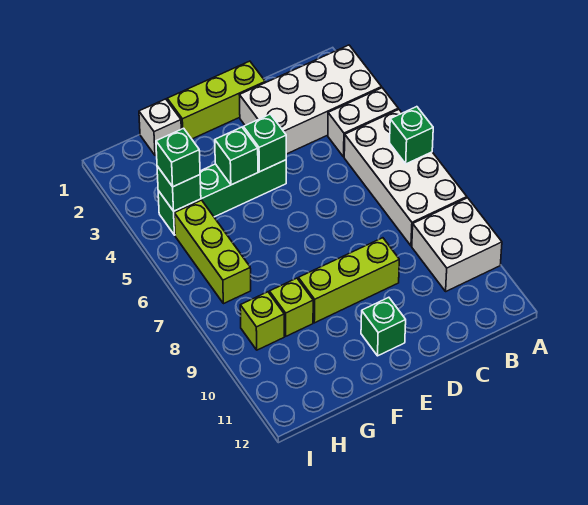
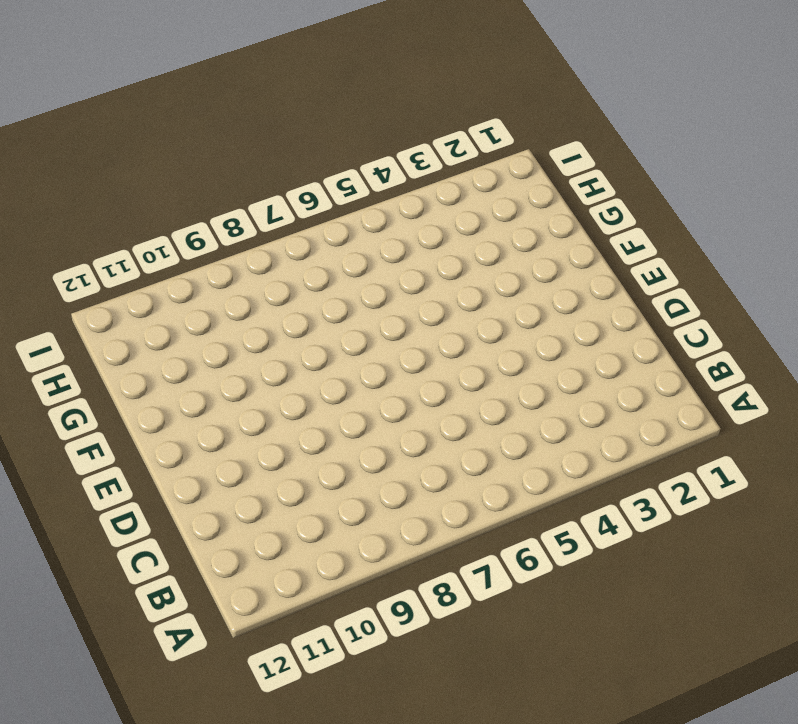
none -> white 2x4 brick [240,45,382,154]
none -> white 1x2 brick [328,88,398,157]
none -> white 2x4 brick [344,109,467,246]

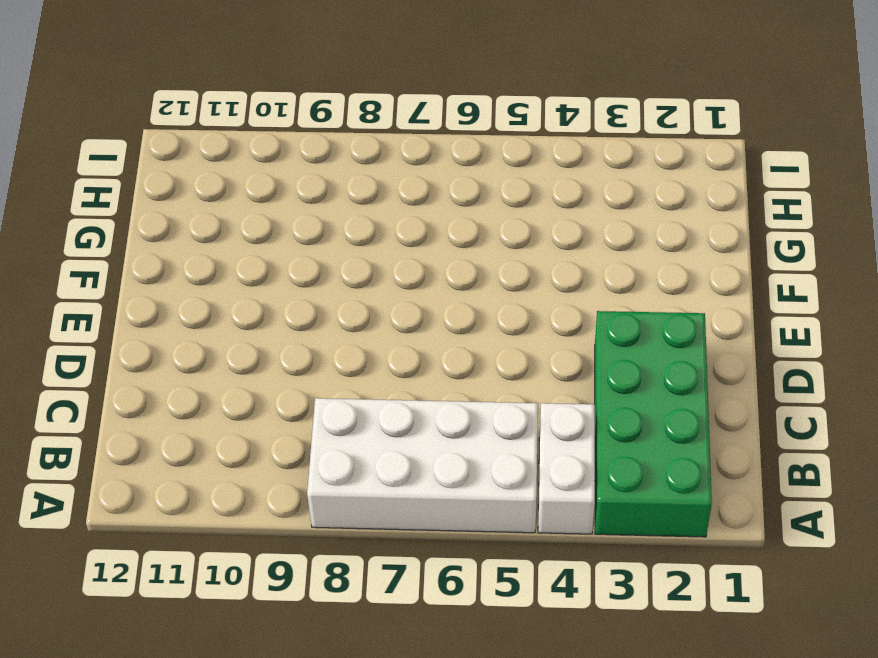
green 2x4 brick [595,311,712,537] -> white 2x4 brick [240,45,382,154]
none -> white 2x2 brick [412,198,502,291]
none -> lime 1x3 brick [167,61,265,139]
none -> lime 1x3 brick [298,238,399,323]

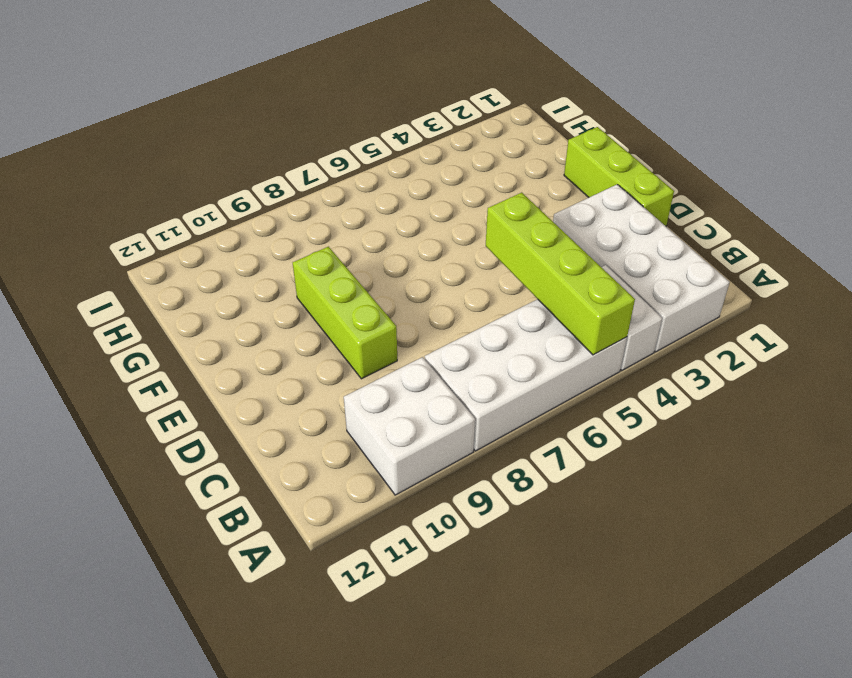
lime 1x4 brick [486,193,635,355] -> none
none -> green 1x4 brick [158,160,286,235]
none -> green 1x1 brick [361,297,406,356]
none -> white 1x1 brick [139,99,181,156]

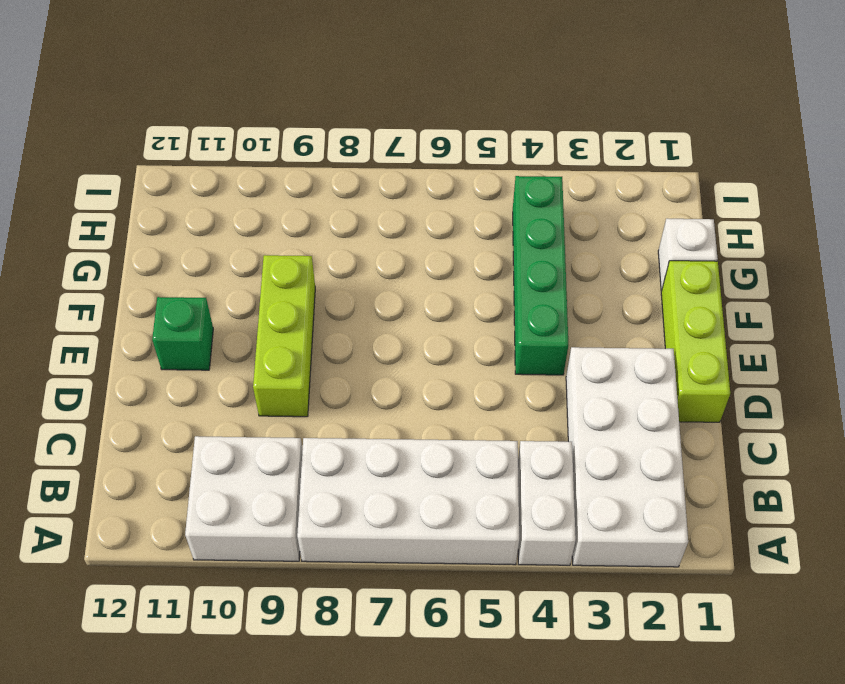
none -> lime 1x1 brick [269,278,313,336]
none -> lime 1x3 brick [174,200,251,304]
none -> lime 1x1 brick [240,292,284,350]

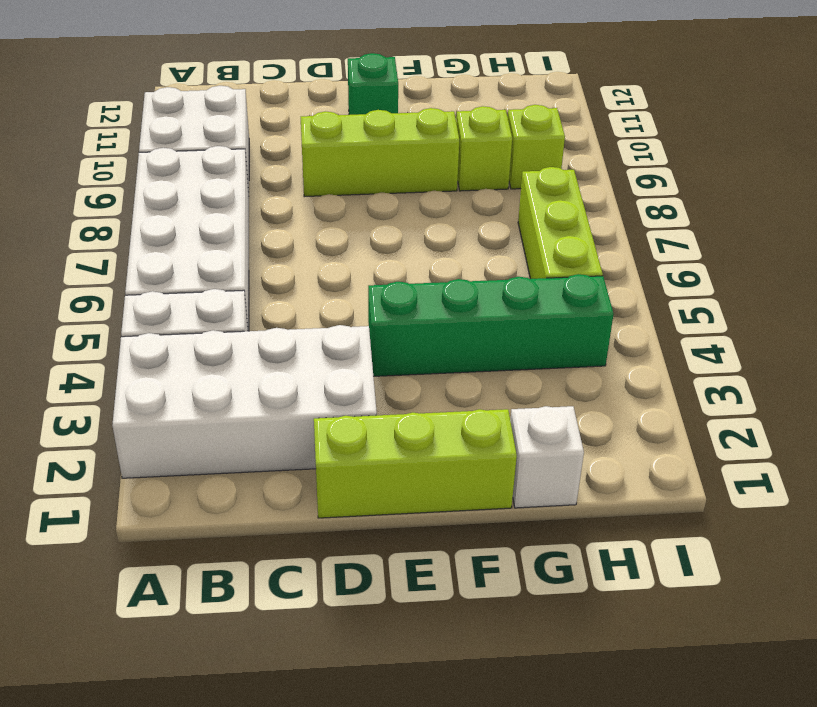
none -> green 1x1 brick [390,107,433,164]
none -> green 1x1 brick [243,114,286,172]
none -> green 1x1 brick [215,127,258,185]

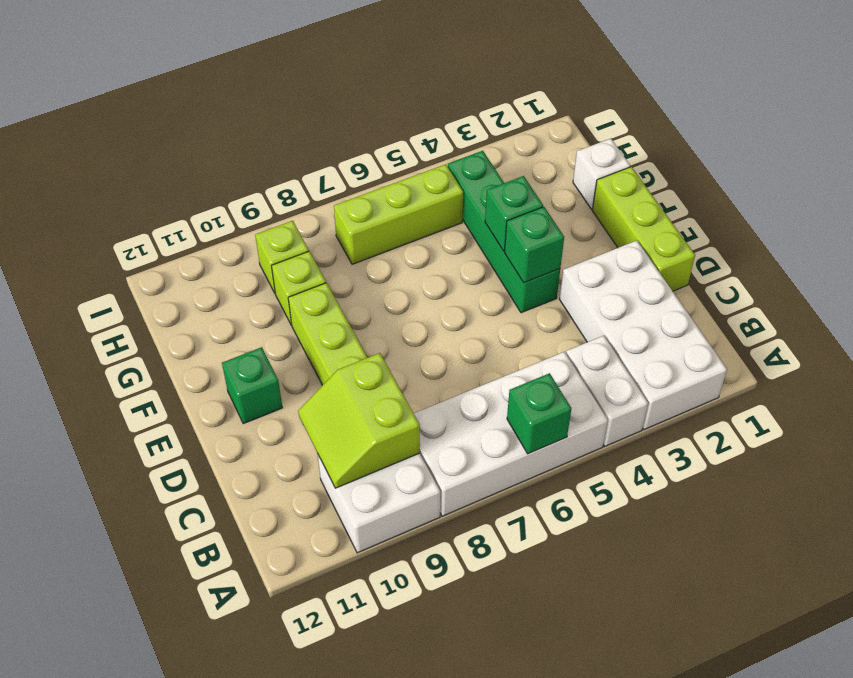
lime 2x2 slope [298,353,420,488] -> none
none -> green 1x1 brick [157,166,201,211]
none -> green 1x1 brick [156,128,200,187]

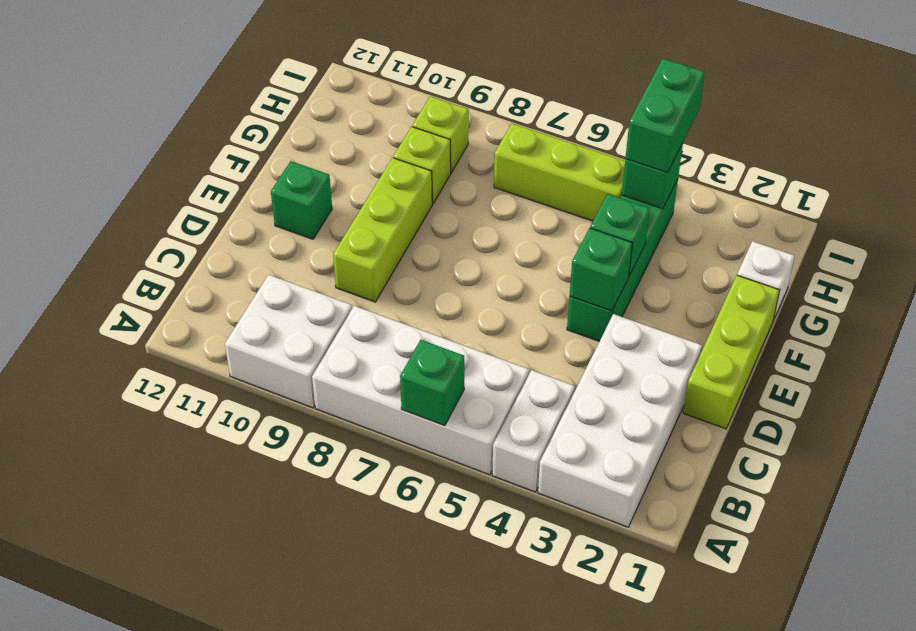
green 1x2 brick [625,59,705,173] -> green 1x1 brick [156,128,200,187]

